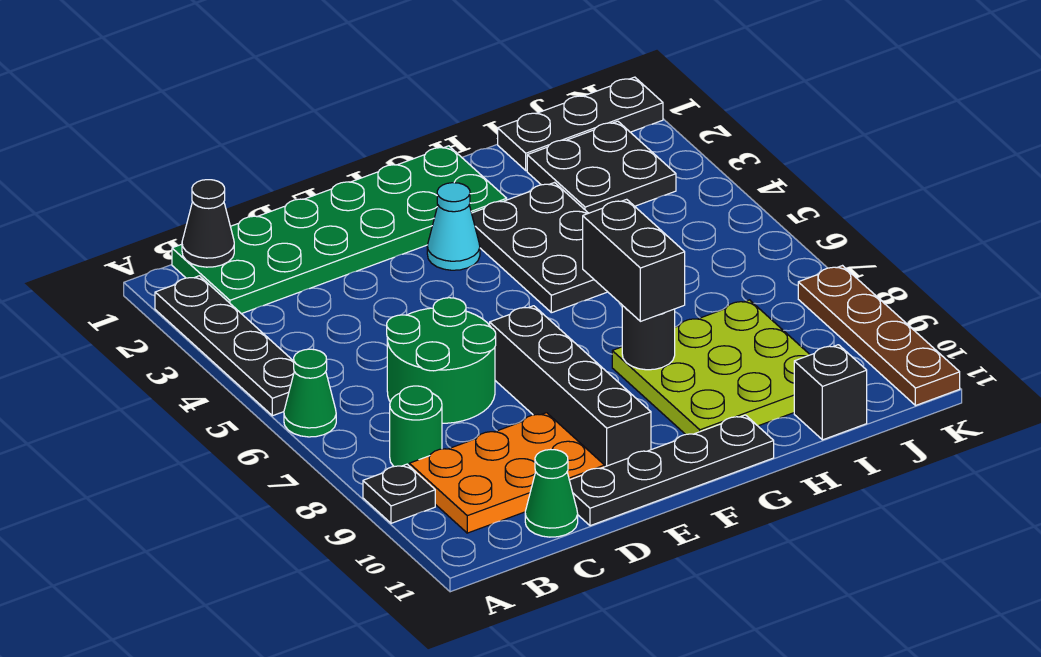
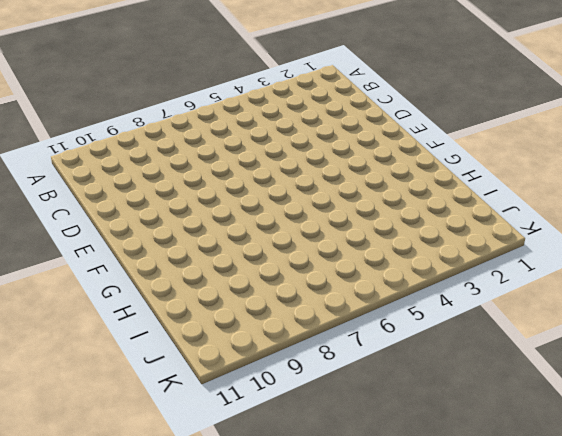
none -> black 1x4 plate [155,276,294,416]
none -> green 1x1 cone [284,349,336,437]
none -> black 1x1 plate [363,464,435,523]

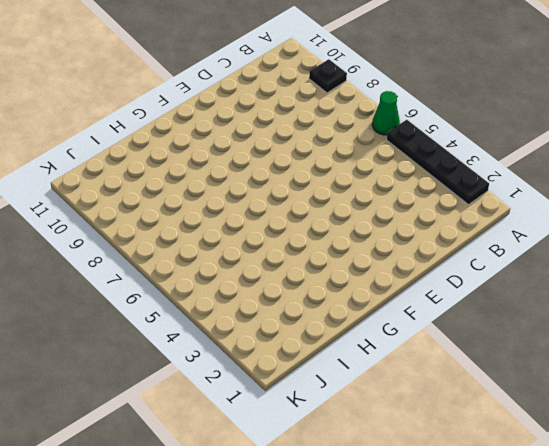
none -> green 2x6 plate [172,146,507,314]
none -> green 1x1 round brick [390,386,442,466]
none -> orange 2x3 plate [409,413,605,533]

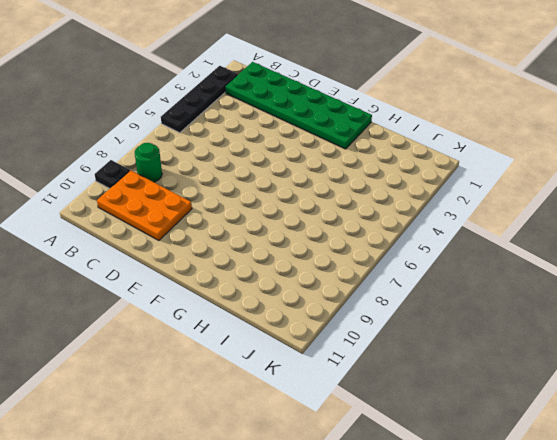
none -> green 1x1 cone [284,349,336,437]
none -> green 2x2 round brick [387,298,496,423]
none -> green 1x1 cone [525,449,578,537]

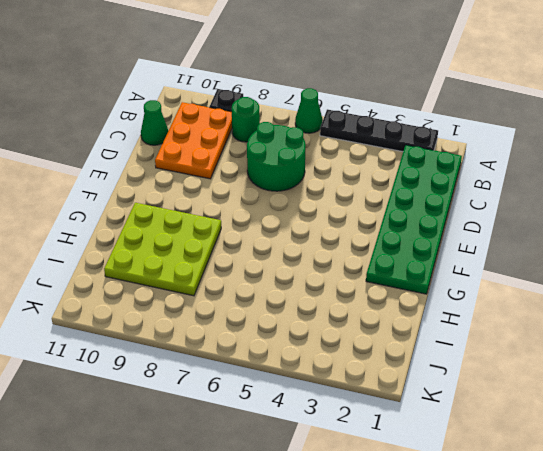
none -> black 1x4 plate [569,415,774,526]
none -> black 1x4 brick [490,306,651,467]
none -> cyan 1x1 cone [427,183,480,270]

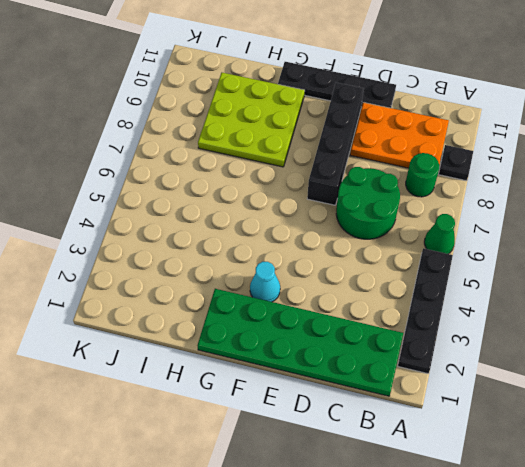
none -> green 1x1 cone [525,449,578,537]
none -> black 2x3 plate [472,183,607,313]
none -> black 1x3 plate [498,77,663,171]

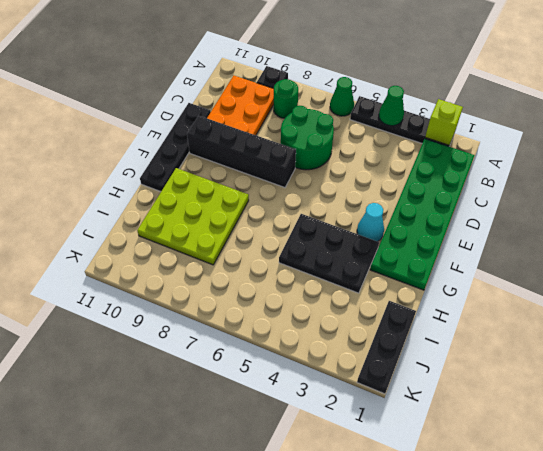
lime 1x1 brick [425,99,463,145] -> none
green 1x1 cone [379,86,404,126] -> green 1x1 cone moved to [525,449,578,537]
none -> black 2x2 plate [527,121,676,213]
none -> black 1x1 brick [794,345,867,440]
none -> brown 1x4 plate [798,266,960,406]

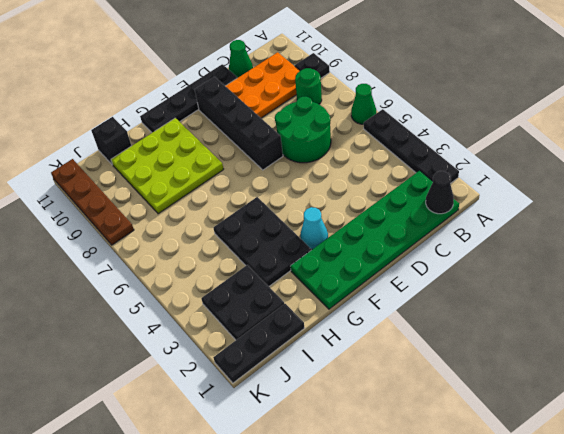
none -> black 1x1 round brick [622,305,675,370]
none -> black 1x2 brick [583,199,685,321]

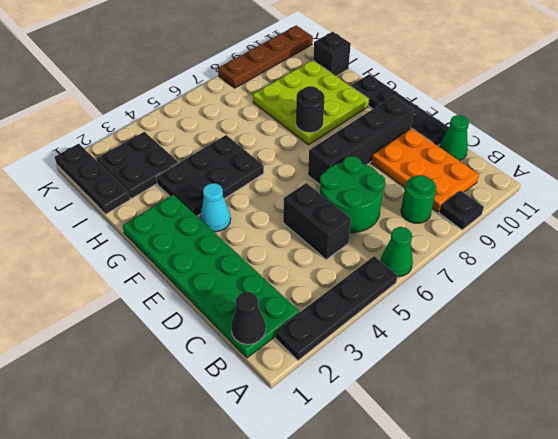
black 1x2 brick [283,183,351,259] -> black 1x2 brick turned to [583,199,685,321]

